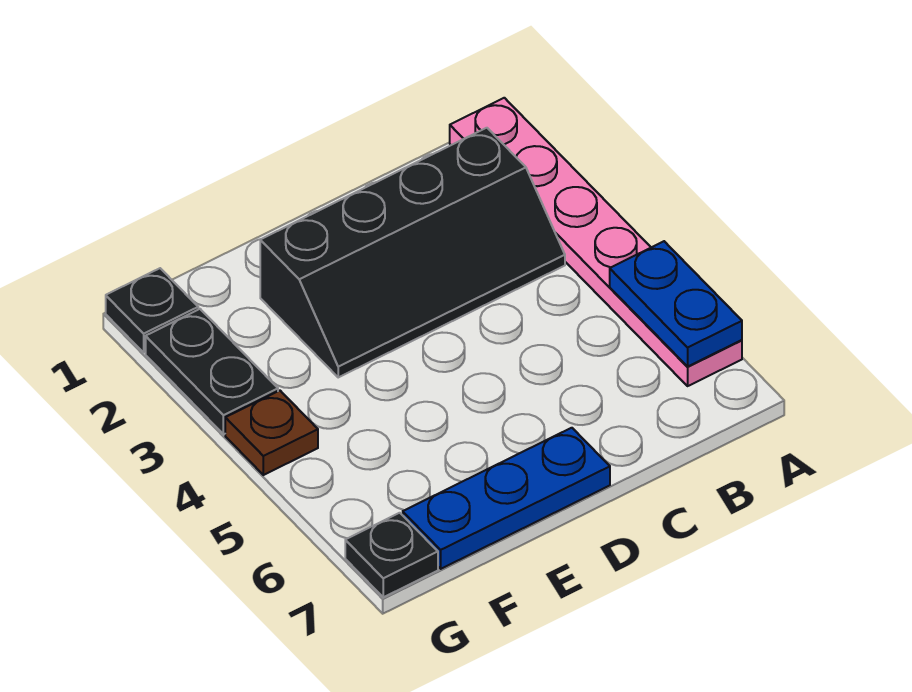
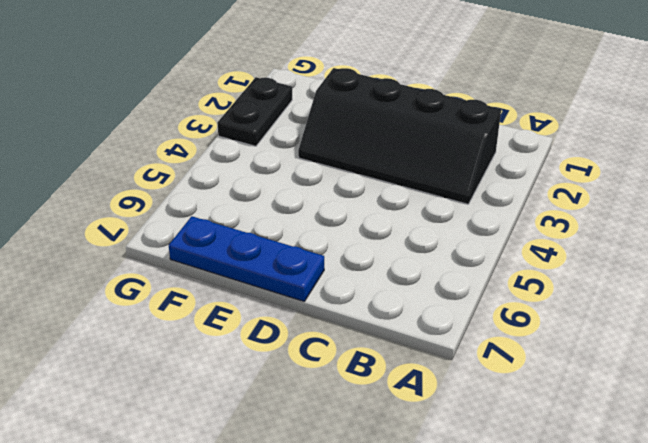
none -> pink 1x6 plate [450,98,742,386]
none -> black 1x1 plate [106,268,198,352]

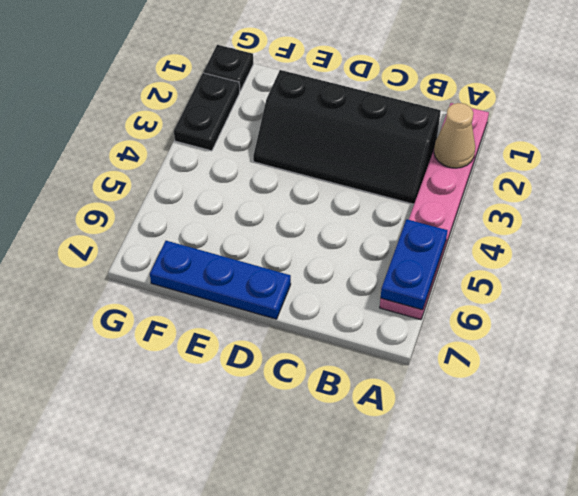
tan 1x1 cone [434,103,475,168] -> none
none -> brown 1x1 plate [225,391,318,475]
none -> black 1x1 plate [345,513,438,597]

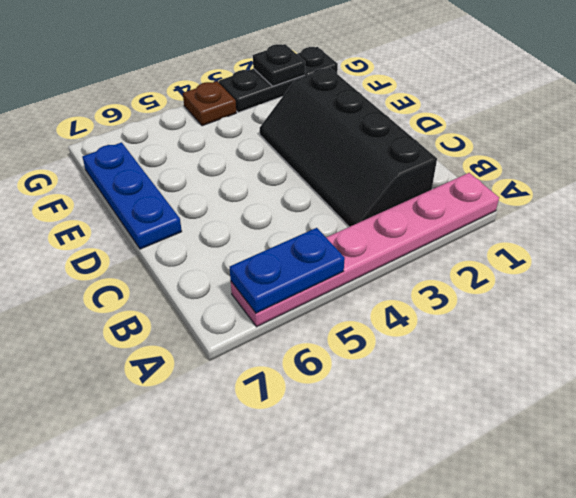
black 1x1 plate [253,44,305,86] -> black 1x1 plate moved to [345,513,438,597]

